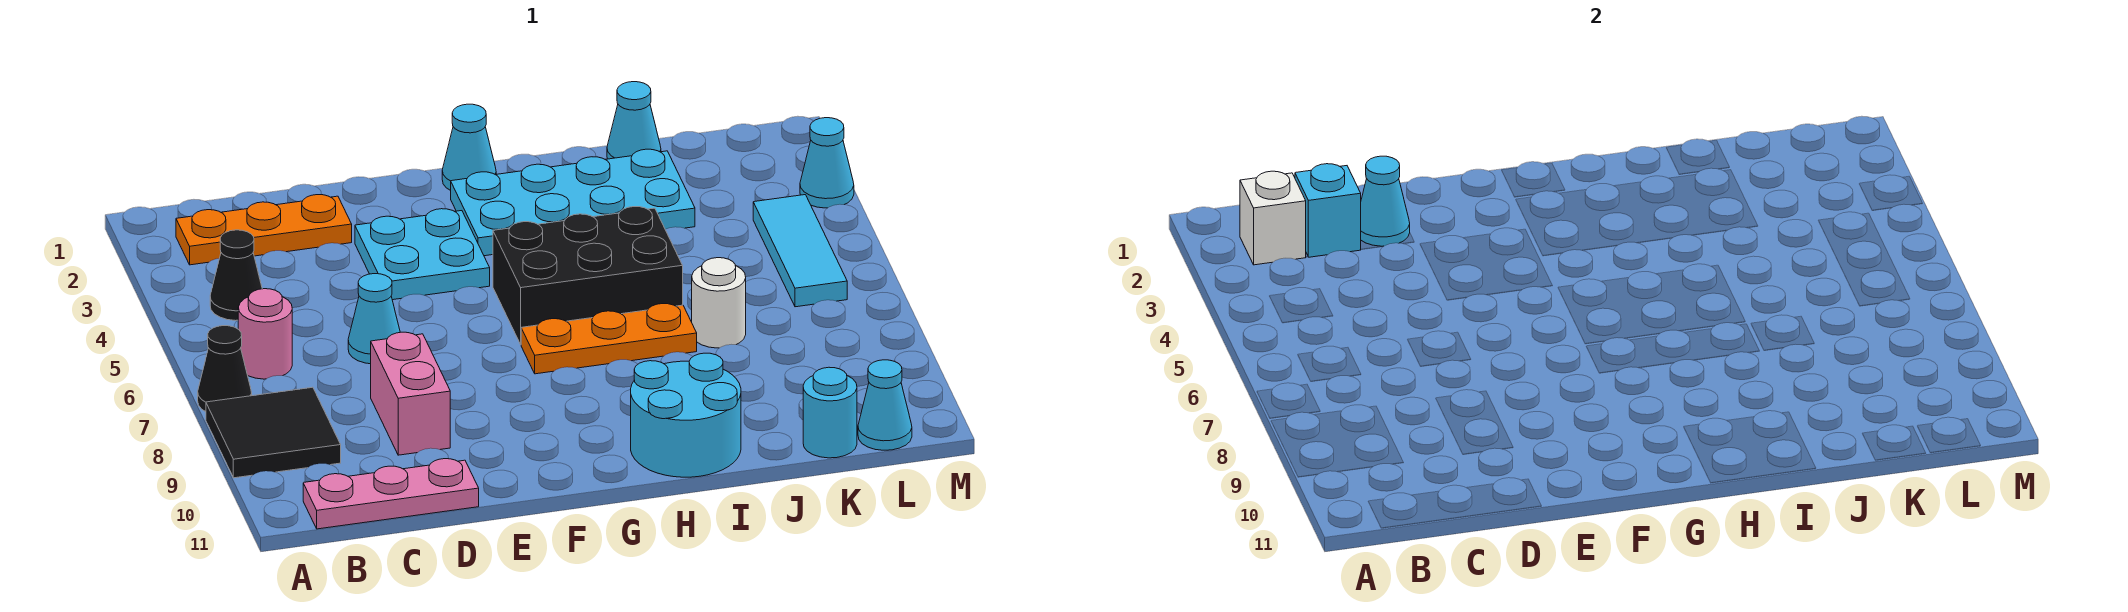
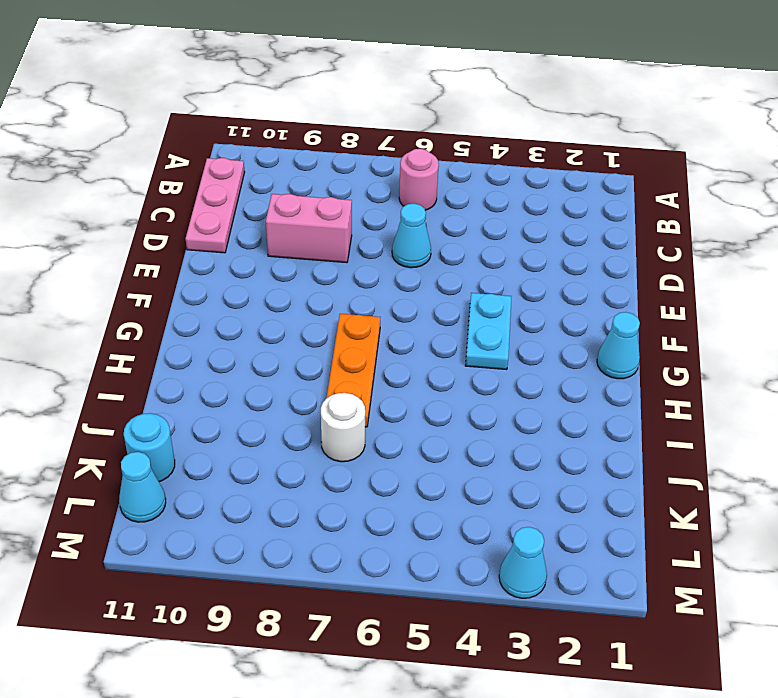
cyan 1x2 plate [465,293,511,370] -> cyan 2x2 plate [355,209,490,300]
none -> black 1x1 cone [198,326,252,412]
none -> black 2x2 tile [206,387,341,478]
none -> orange 1x3 plate [176,194,352,265]

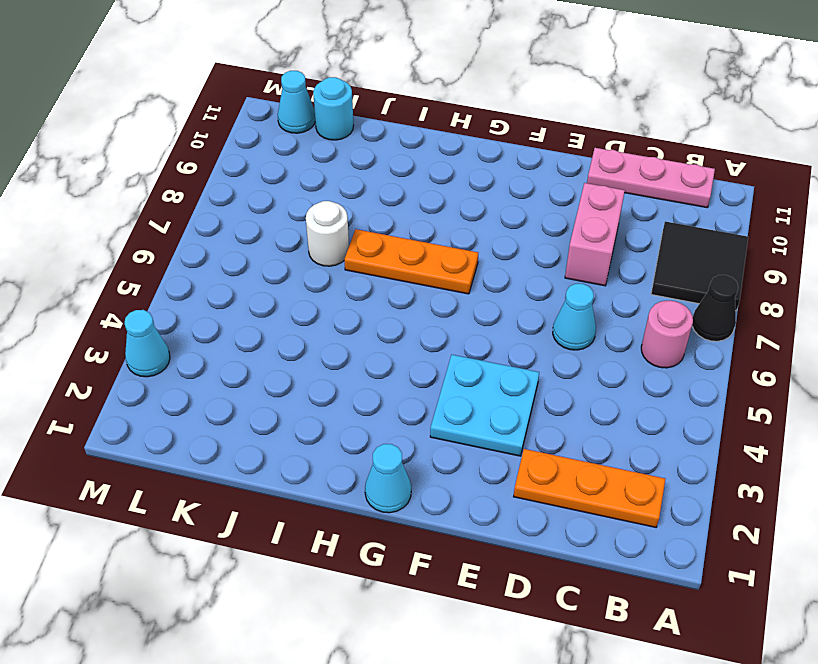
none -> black 1x1 cone [210,230,262,321]
none -> cyan 2x4 plate [451,149,695,256]
none -> black 2x3 brick [493,207,683,344]

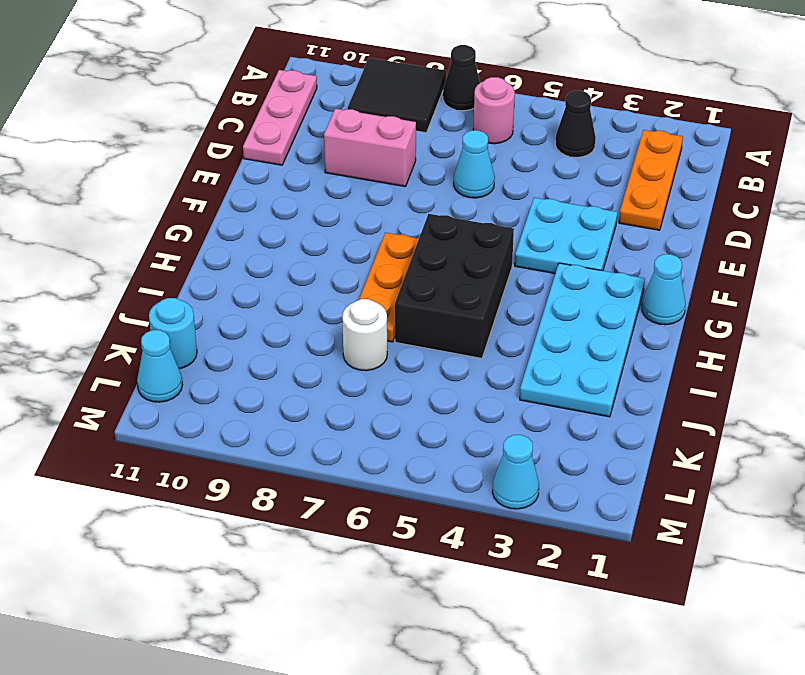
none -> cyan 2x2 round brick [631,353,741,477]
none -> cyan 1x1 cone [607,82,661,159]
none -> cyan 1x3 tile [753,195,847,307]

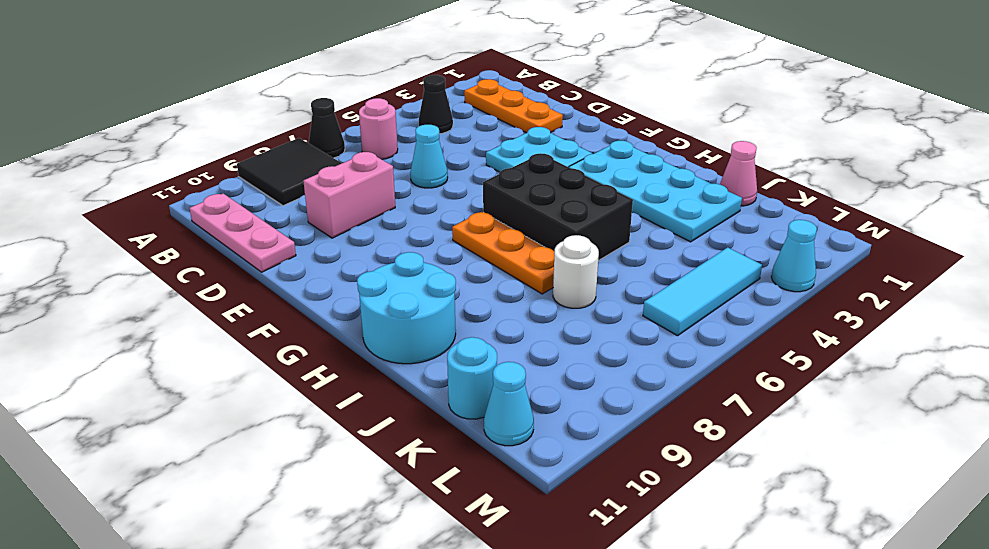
pink 1x1 cone [720,141,757,206] -> cyan 1x1 cone [607,82,661,159]
none -> cyan 1x1 cone [442,104,496,191]
none -> white 1x1 brick [1240,171,1306,265]
none -> cyan 1x1 brick [1295,164,1361,257]

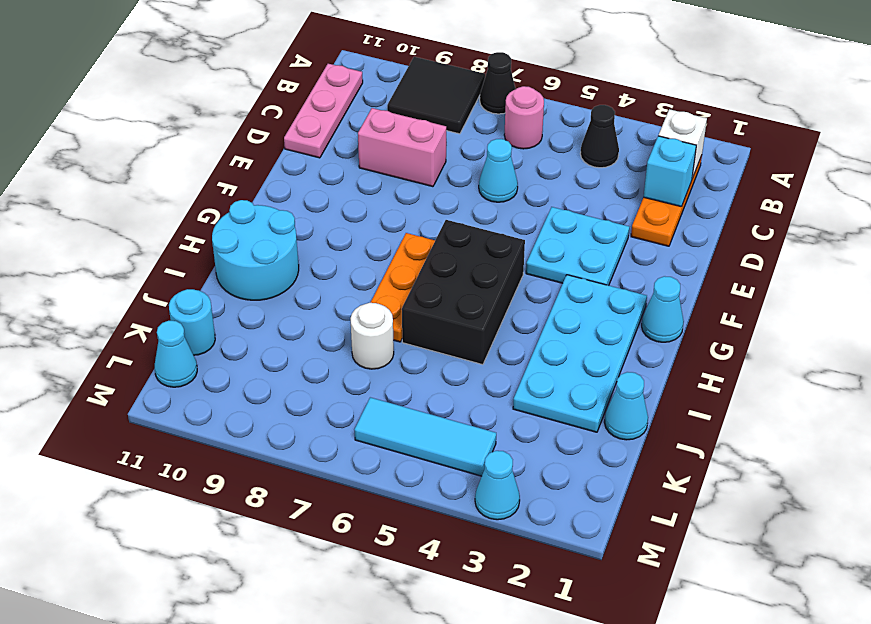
none -> cyan 1x1 cone [1361,156,1410,246]

